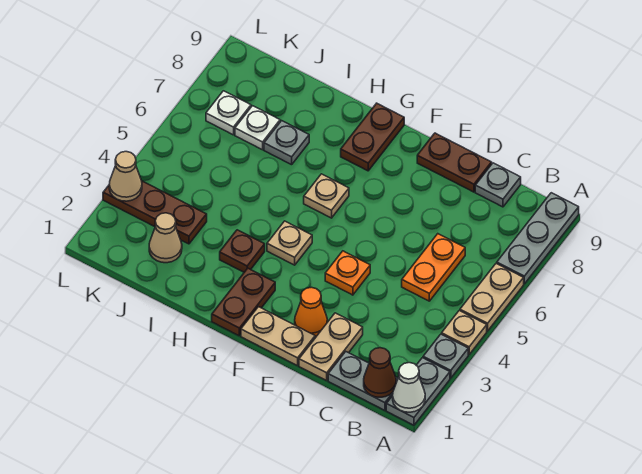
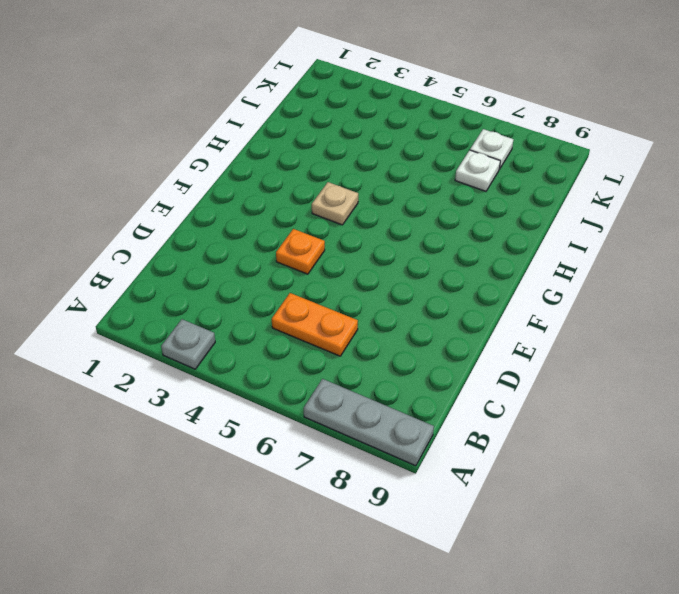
none -> grey 1x2 plate [386,358,450,425]
none -> tan 1x1 plate [442,311,487,354]
none -> tan 1x2 plate [460,263,524,331]

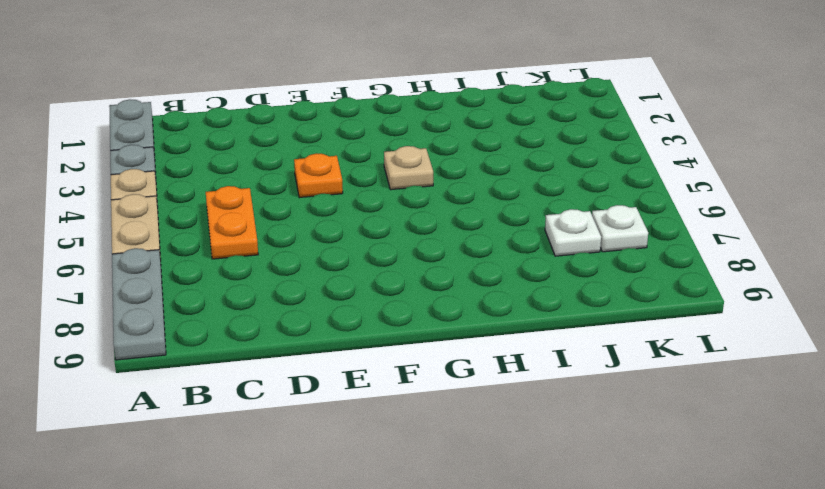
none -> grey 1x2 plate [328,352,398,410]
none -> grey 1x1 plate [475,163,521,207]
none -> tan 1x2 plate [299,313,363,381]

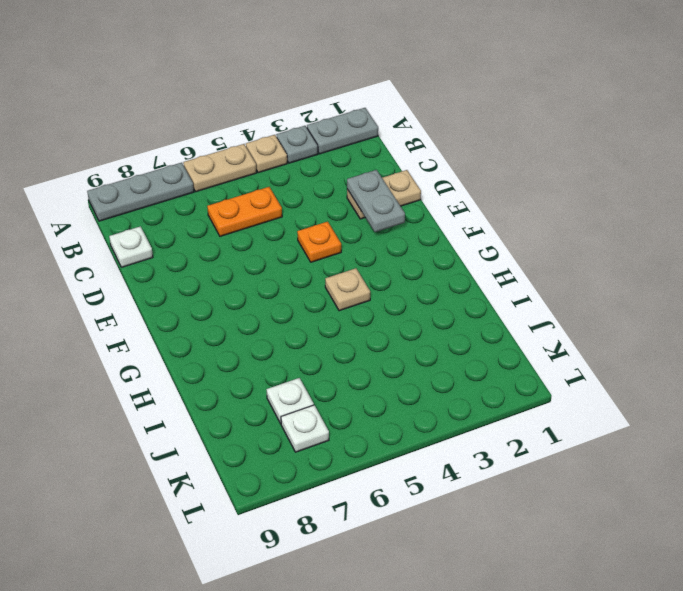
white 1x1 plate [109,226,153,267] -> grey 1x1 plate [475,163,521,207]
grey 1x2 plate [347,170,405,232] -> grey 1x2 plate moved to [328,352,398,410]
none -> brown 1x2 plate [417,133,492,192]
none -> tan 1x2 plate [241,307,315,366]
none -> orange 1x1 cone [295,287,327,337]

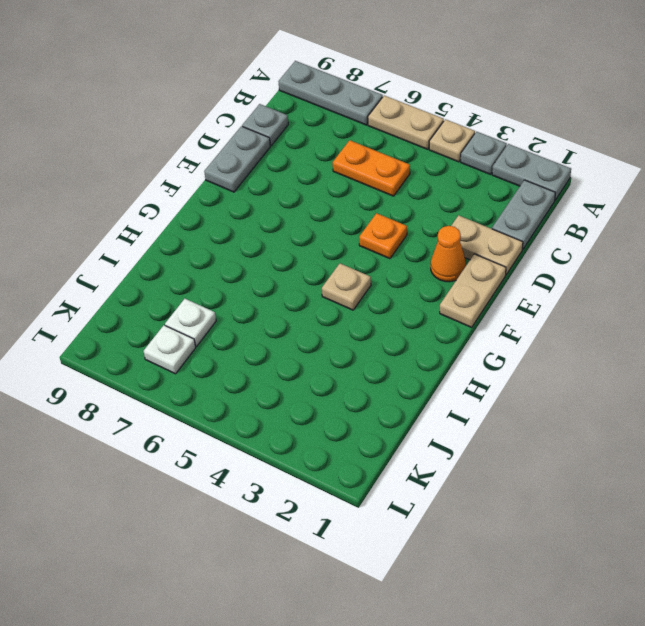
grey 1x2 plate [204,126,270,192] -> brown 1x2 plate [417,133,492,192]
none -> brown 1x2 plate [212,268,275,336]
none -> tan 1x1 plate [304,174,349,218]
none -> brown 1x2 plate [341,103,404,171]

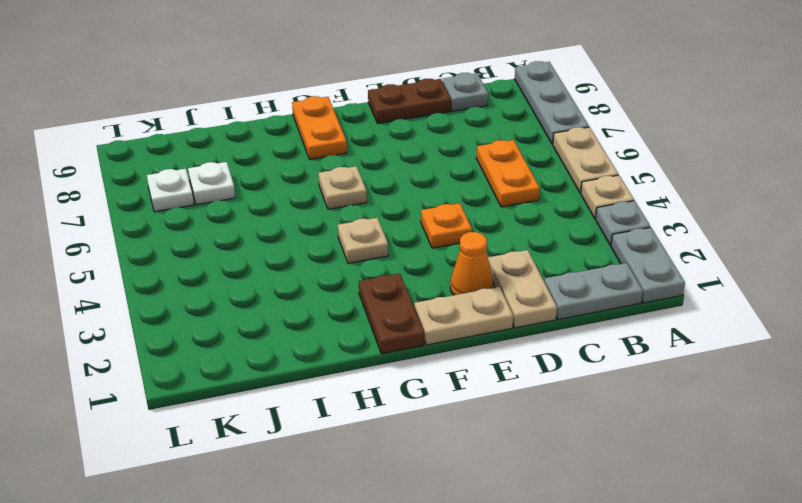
orange 1x2 plate [292,96,347,159] -> brown 1x2 plate [341,103,404,171]
none -> brown 1x1 plate [220,230,265,272]
none -> grey 1x1 plate [264,121,309,165]
none -> tan 1x1 cone [149,213,182,263]

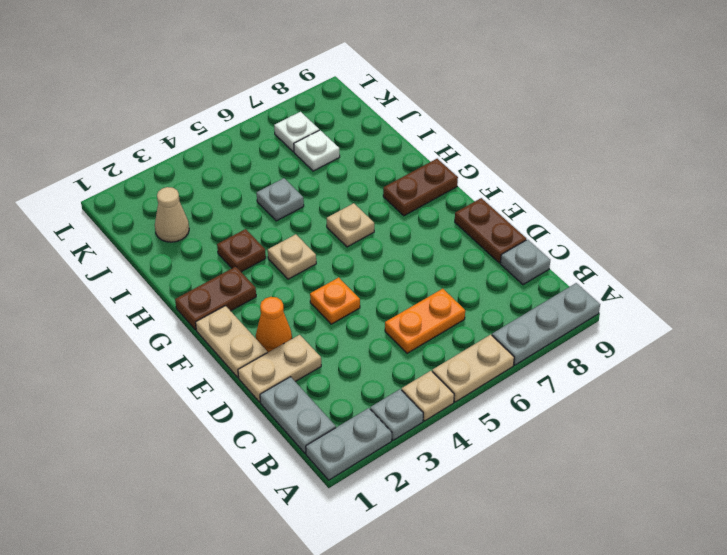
grey 1x1 plate [257,178,304,221] -> grey 1x1 plate moved to [264,121,309,165]
none -> brown 1x3 plate [103,181,207,244]
none -> white 1x1 cone [393,363,425,412]
none -> brown 1x1 cone [364,348,396,397]

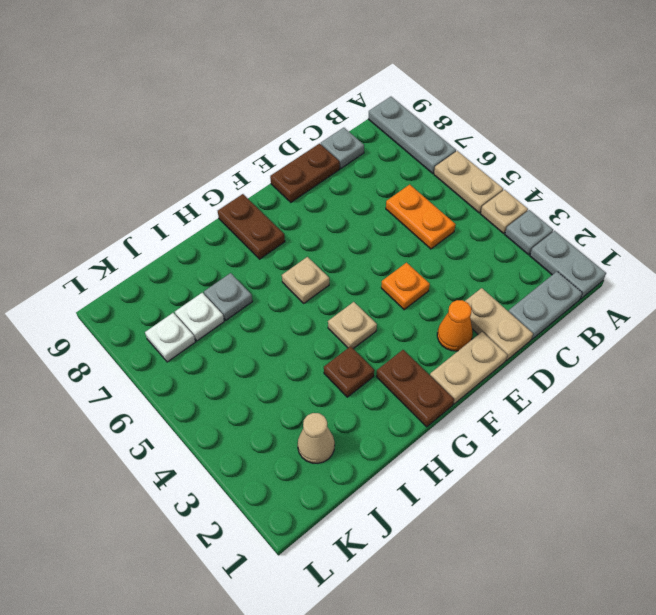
none -> brown 1x3 plate [103,181,207,244]
none -> white 1x1 cone [393,363,425,412]
none -> brown 1x1 cone [364,348,396,397]

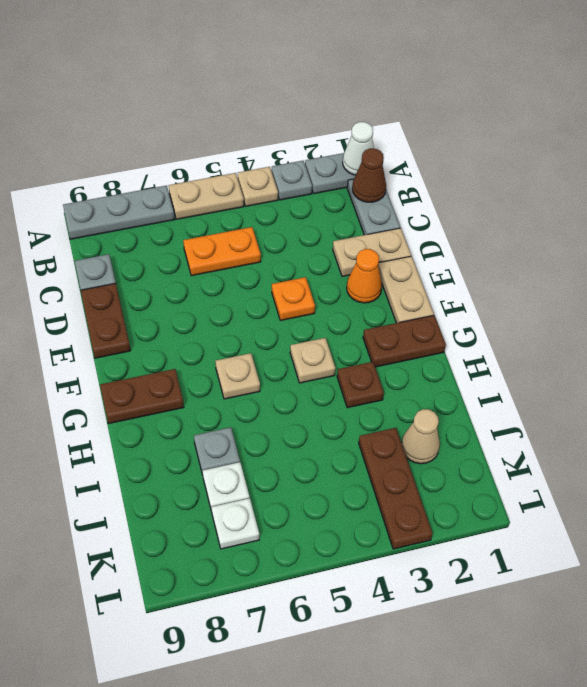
none -> tan 1x1 cone [109,152,142,201]

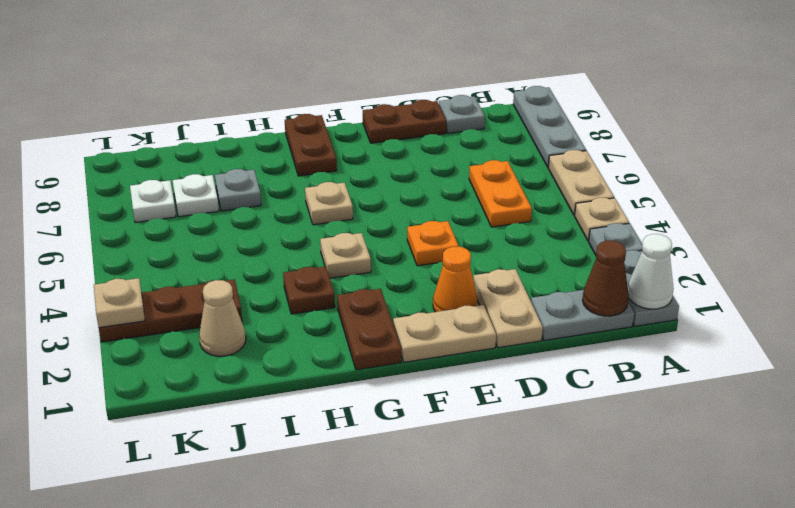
tan 1x1 plate [94,278,145,328] -> tan 1x1 cone [109,152,142,201]

